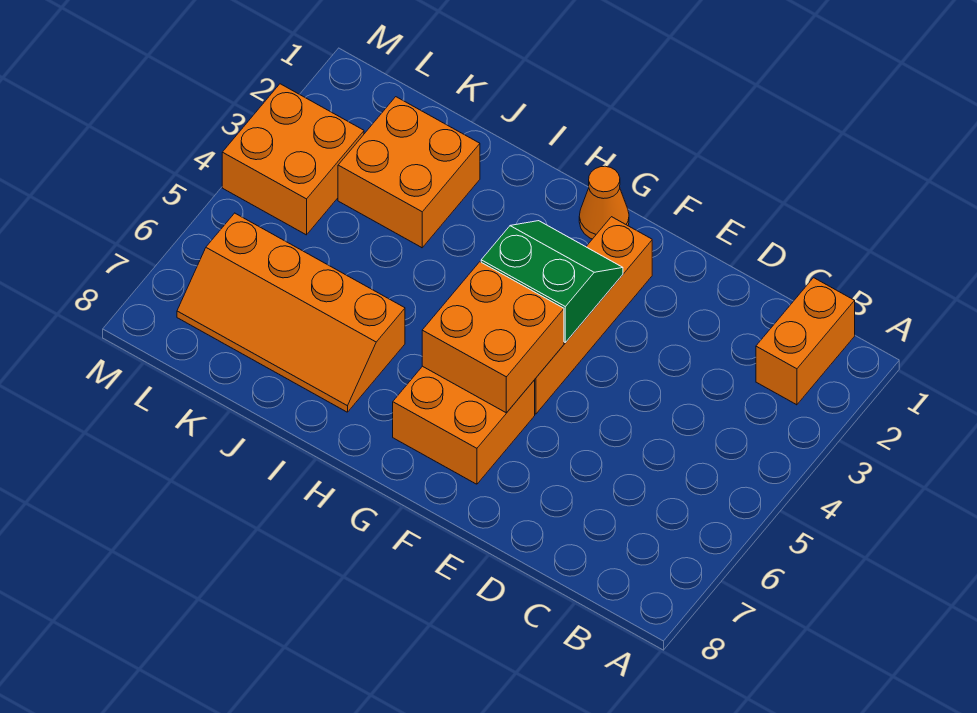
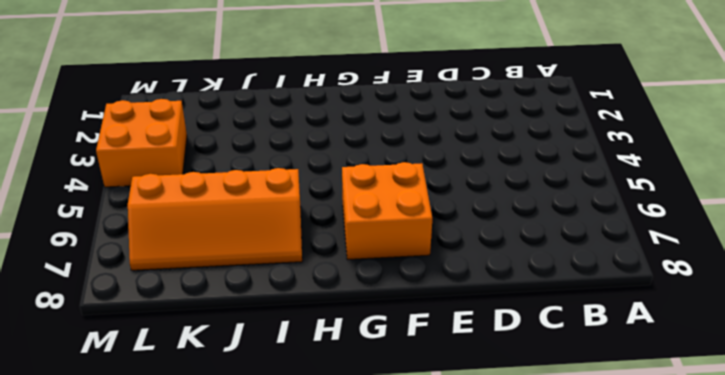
none -> orange 1x2 brick [756,278,855,405]
none -> orange 1x4 brick [535,217,652,414]

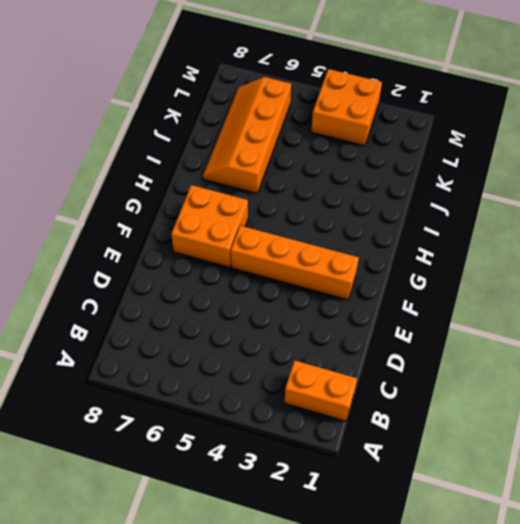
none -> orange 1x1 cone [579,166,629,239]
none -> orange 2x2 brick [338,97,480,248]

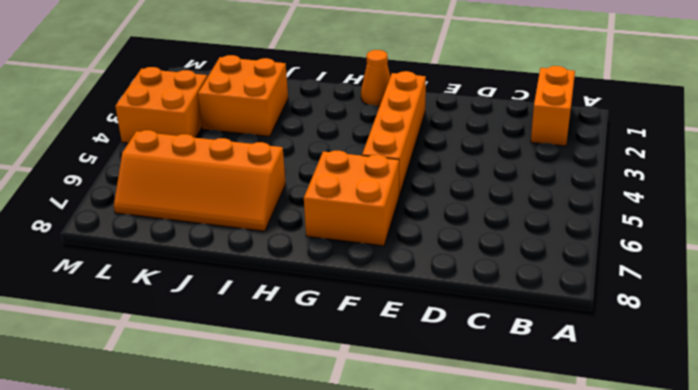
none -> green 2x2 slope [481,221,623,343]
none -> orange 2x2 brick [422,262,564,413]

